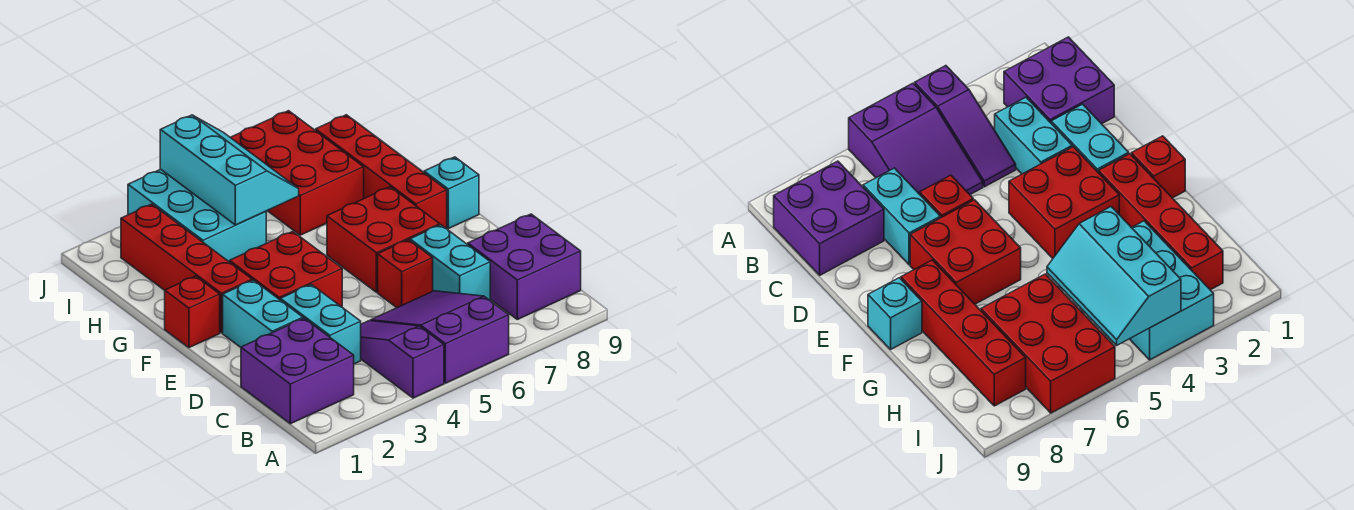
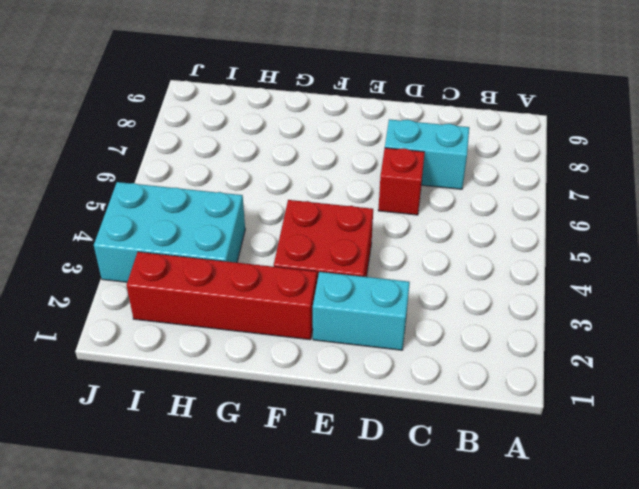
none -> purple 1x3 slope [361,321,444,398]
none -> purple 2x3 slope [371,291,509,383]
none -> purple 2x2 brick [241,318,354,424]

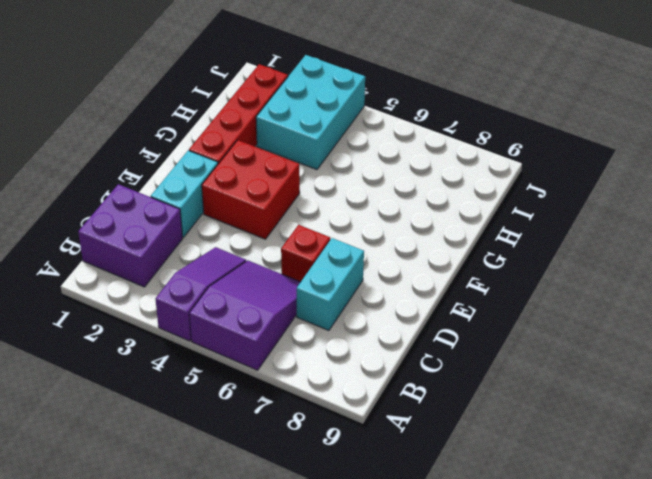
none -> purple 2x2 brick [468,214,581,319]
none -> cyan 1x2 brick [280,284,361,364]
none -> red 2x2 brick [327,187,440,292]

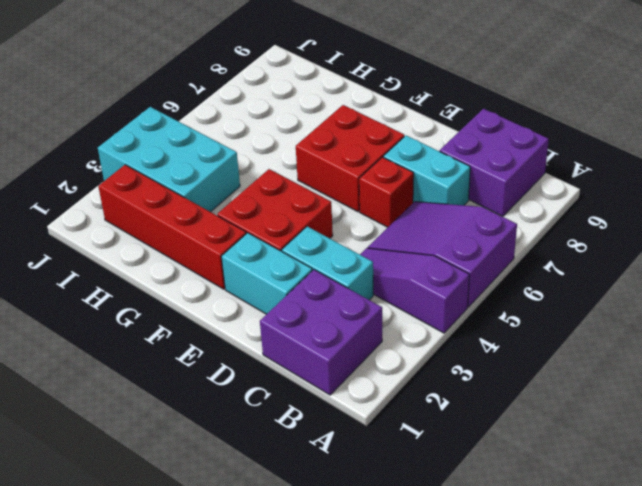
none -> red 1x1 brick [165,276,220,348]
none -> red 1x4 brick [316,115,447,229]
none -> cyan 1x1 brick [424,157,479,229]

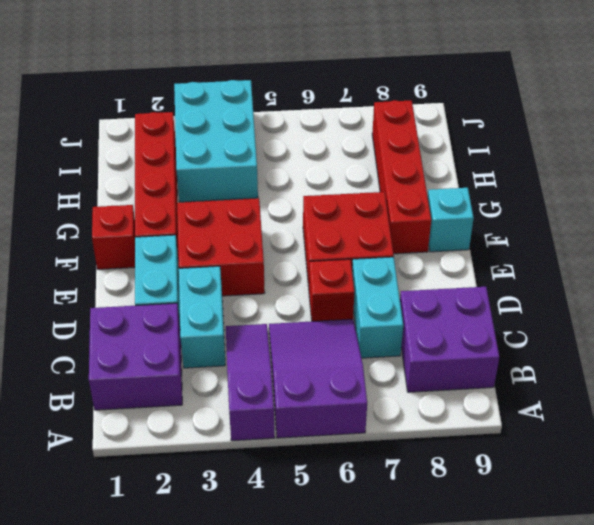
none -> red 2x3 brick [230,111,364,235]
none -> cyan 2x3 slope [160,115,299,225]

